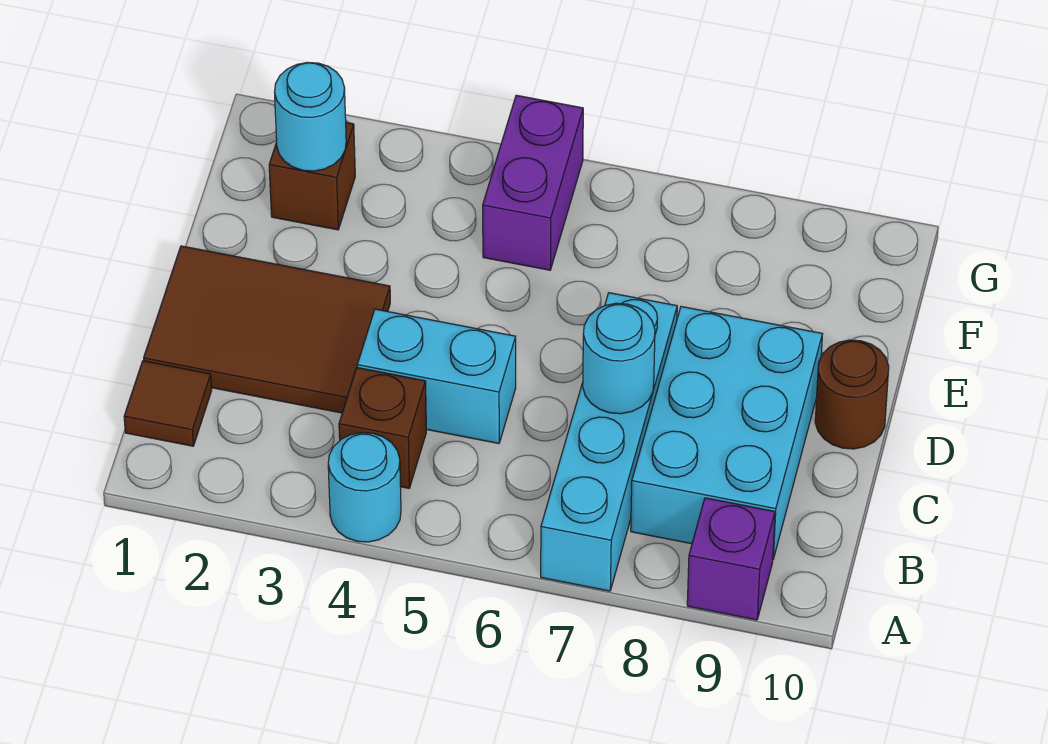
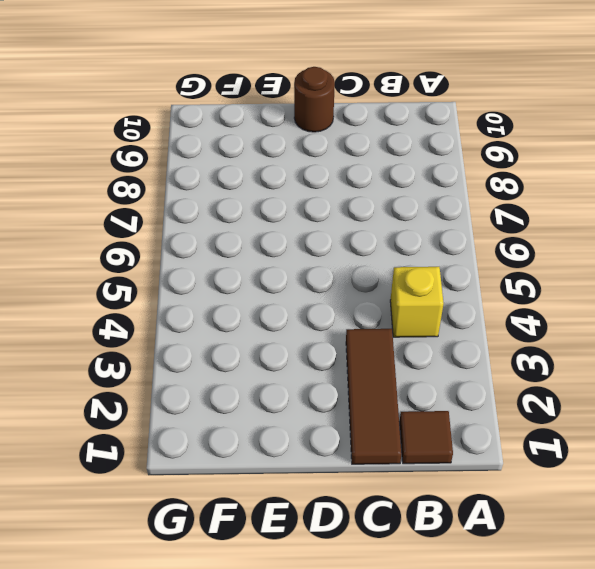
yellow 1x1 brick [390,267,444,337] -> brown 1x1 brick [339,368,426,488]
brown 1x3 tile [346,329,402,464] -> brown 2x3 tile [144,246,390,413]
none -> cyan 1x1 round brick [328,433,401,542]
none -> cyan 1x4 brick [541,293,677,591]
none -> purple 1x1 brick [687,498,775,620]

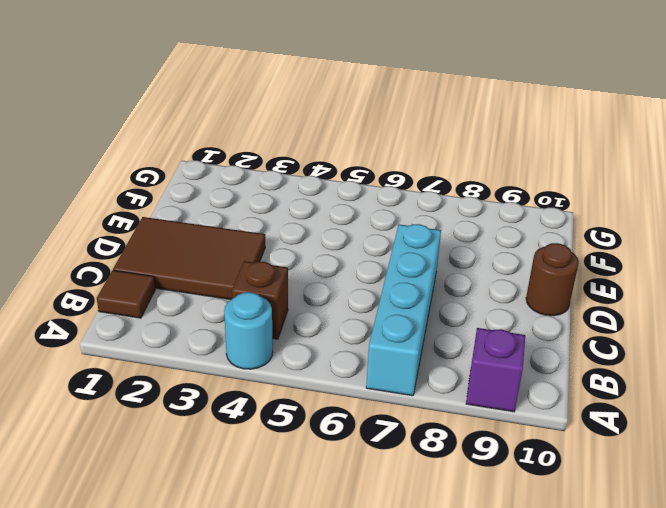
none -> cyan 2x3 brick [631,307,822,559]
none -> cyan 1x2 brick [357,309,516,443]
none -> brown 1x1 brick [269,122,355,230]

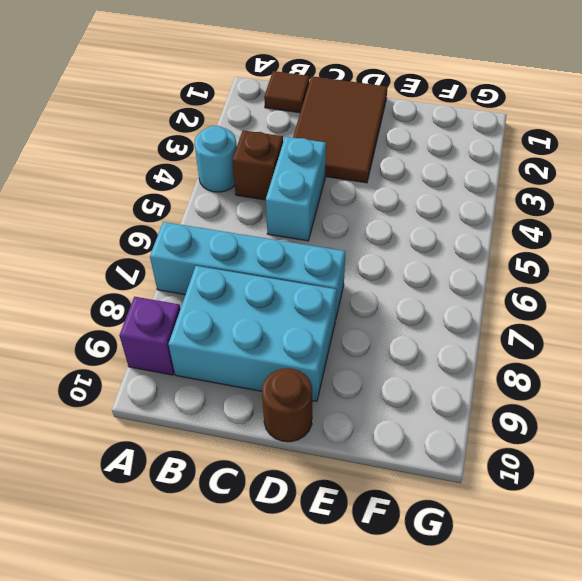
none -> brown 1x1 brick [269,122,355,230]
none -> purple 1x2 brick [483,95,583,270]
none -> cyan 1x1 round brick [583,303,655,414]

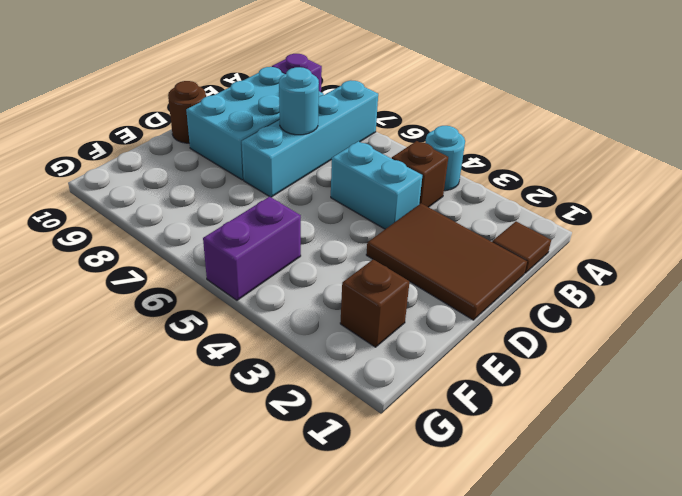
none -> cyan 1x1 round brick [274,63,346,171]

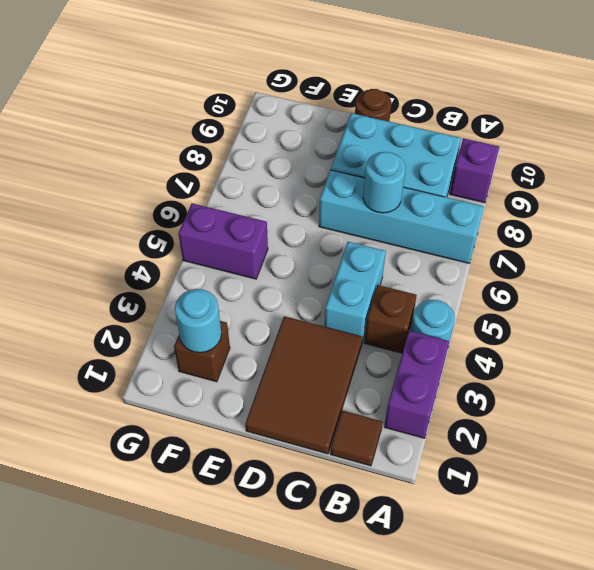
purple 1x2 brick [384,331,450,438] -> none

